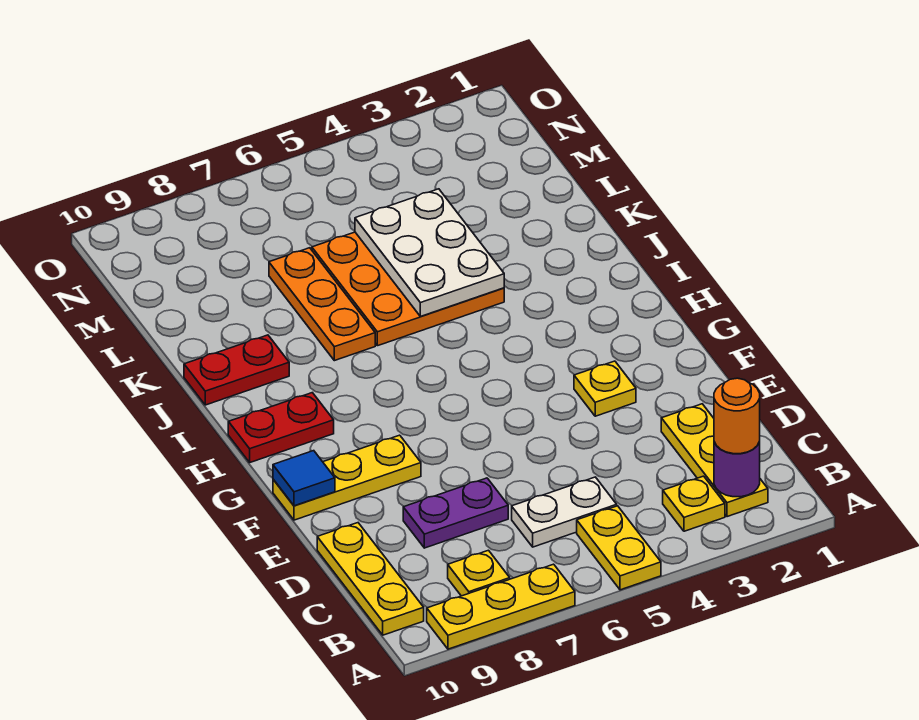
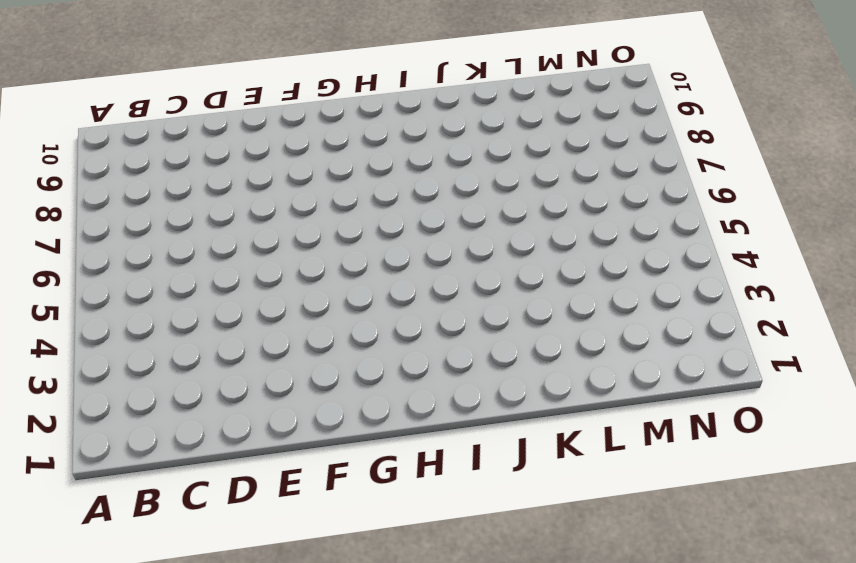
none -> yellow 1x2 plate [577,506,661,590]
none -> yellow 1x3 plate [427,564,575,649]
none -> yellow 1x3 plate [661,404,768,517]

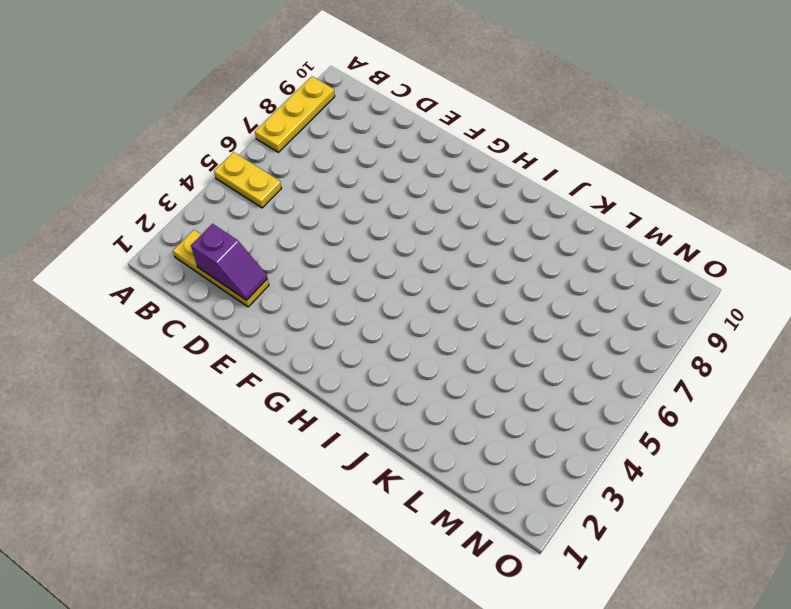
purple 1x2 slope [191,224,267,300] -> none
none -> yellow 1x1 plate [663,476,725,531]
none -> yellow 1x1 plate [448,550,510,596]
none -> yellow 1x3 plate [317,523,424,635]

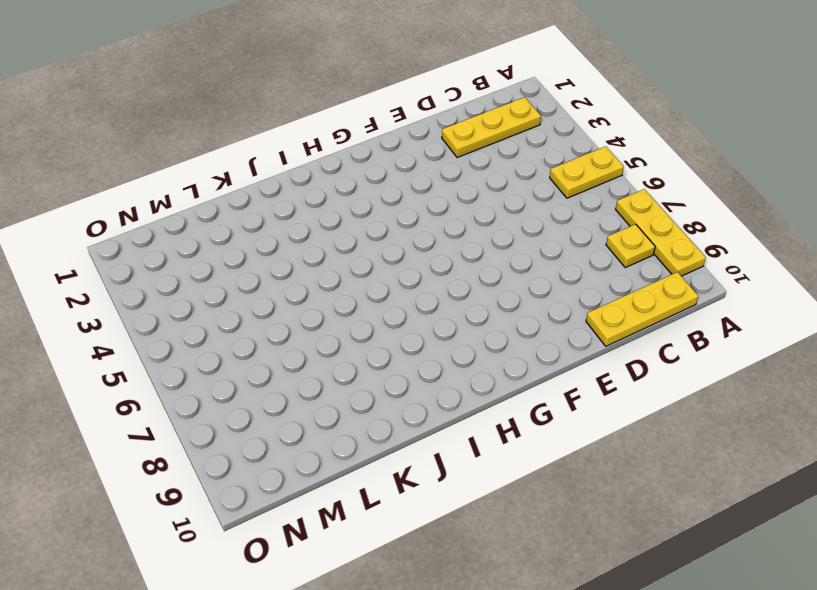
none -> yellow 1x1 plate [663,476,725,531]
none -> white 1x2 plate [512,477,617,547]
none -> purple 1x2 plate [403,478,508,548]

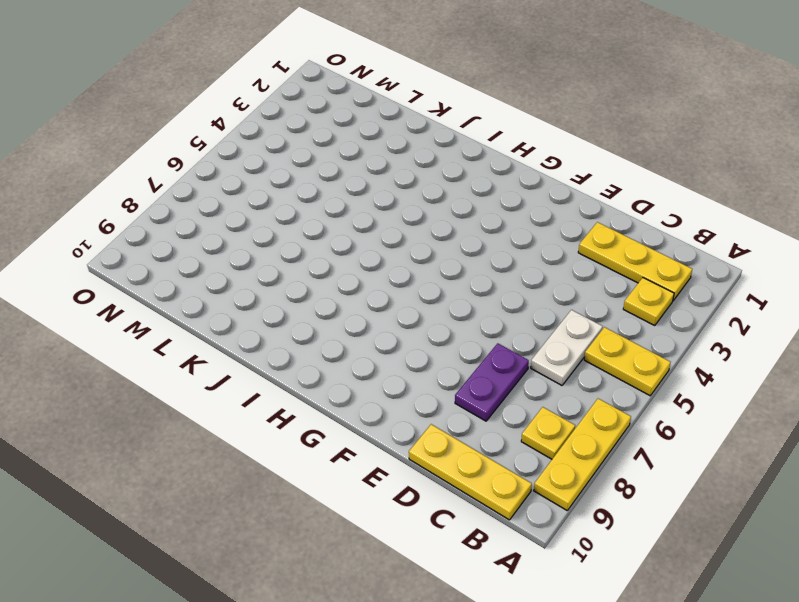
none -> yellow 1x1 plate [574,361,636,416]
none -> yellow 1x3 plate [273,435,421,520]
none -> red 1x2 plate [228,393,334,462]

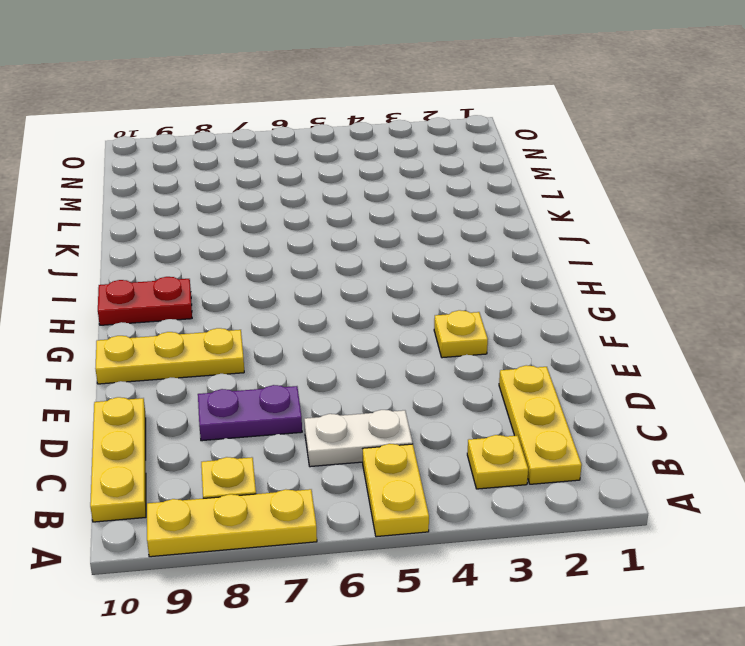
none -> orange 3x3 plate [312,232,504,346]
none -> orange 1x3 plate [269,248,375,361]
none -> red 1x2 plate [184,335,289,405]

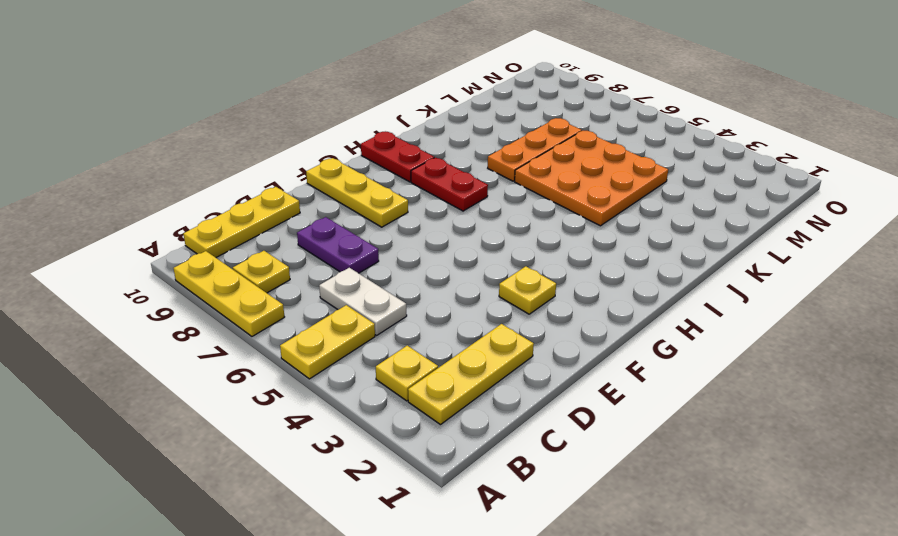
red 1x2 plate [411,158,488,211] -> red 1x2 plate moved to [184,335,289,405]
none -> purple 1x1 round brick [714,442,760,497]
none -> blue 1x1 tile [273,451,335,506]
none -> white 2x3 plate [355,189,504,316]

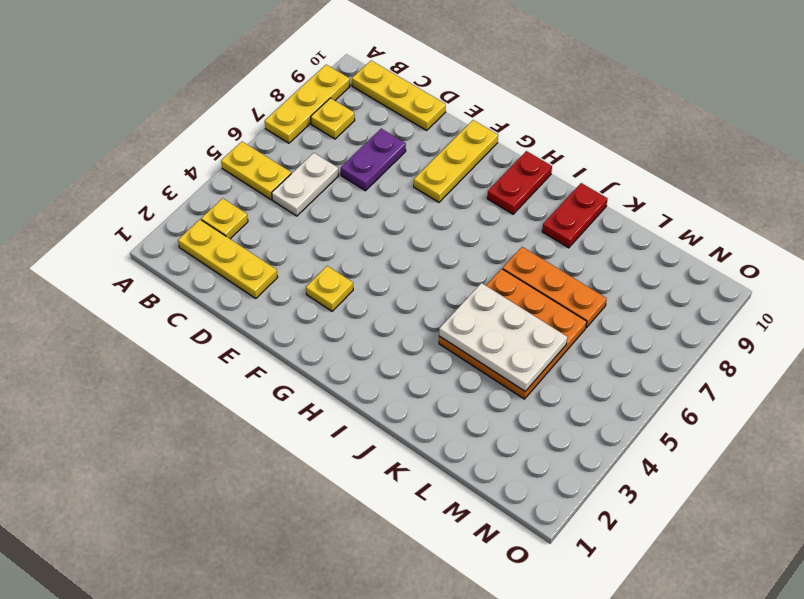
none -> purple 1x1 round brick [714,442,760,497]
none -> blue 1x1 tile [273,451,335,506]
none -> orange 1x1 round brick [714,378,760,454]

